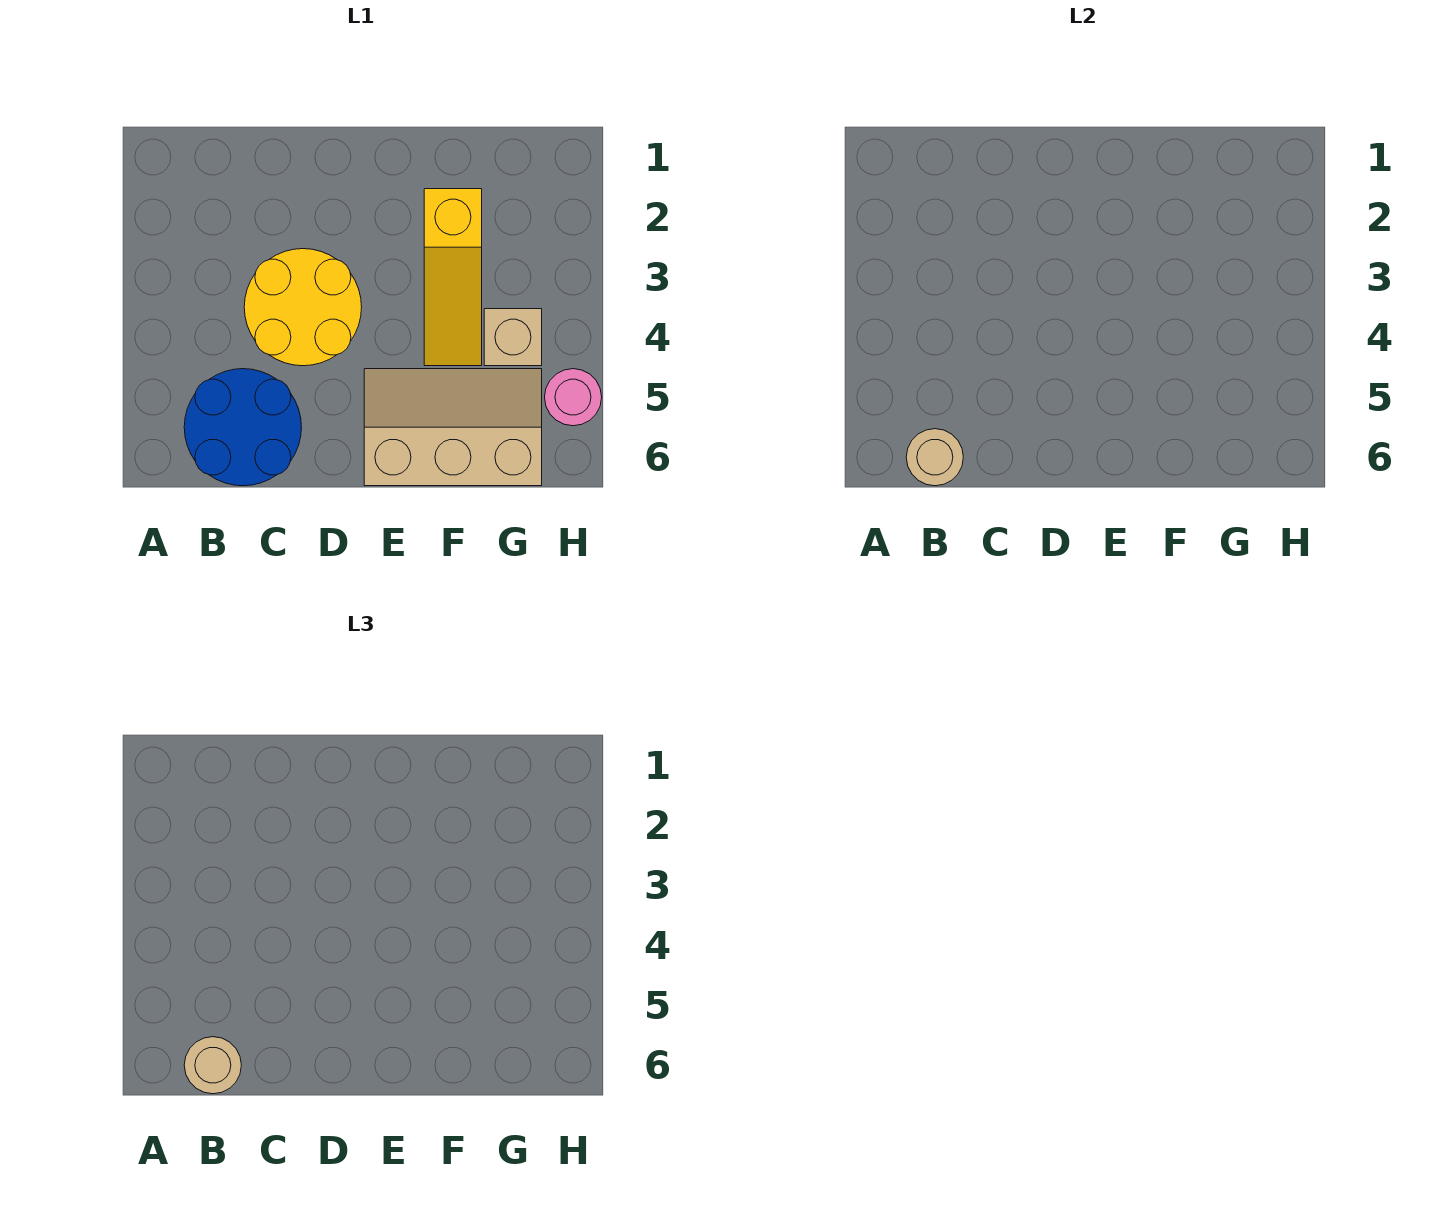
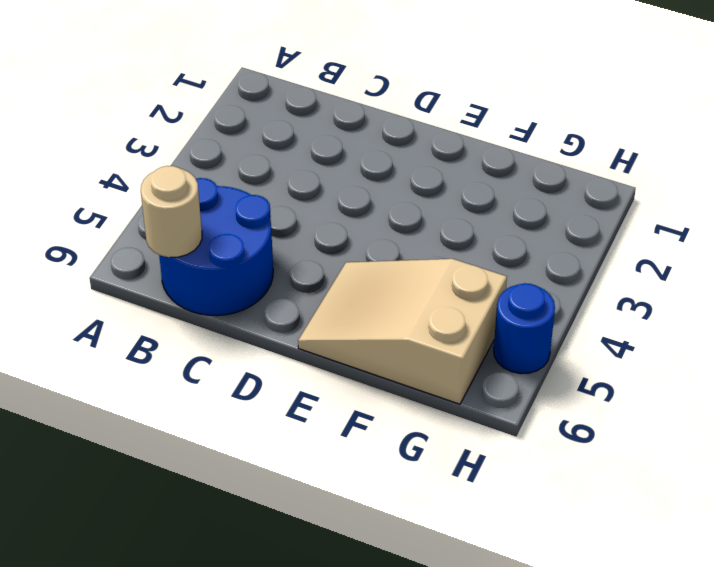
tan 2x3 slope [298,259,507,404] -> tan 2x3 slope turned to [364,369,542,486]
blue 1x1 round brick [494,283,555,374] -> pink 1x1 round brick [545,369,602,426]
none -> yellow 2x2 round brick [244,249,362,366]
none -> yellow 1x3 slope [424,189,482,366]

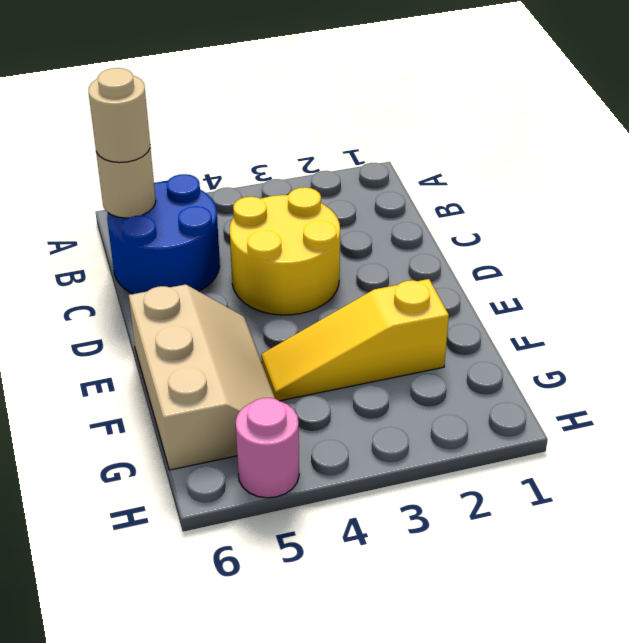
none -> tan 1x1 brick [484,309,542,366]

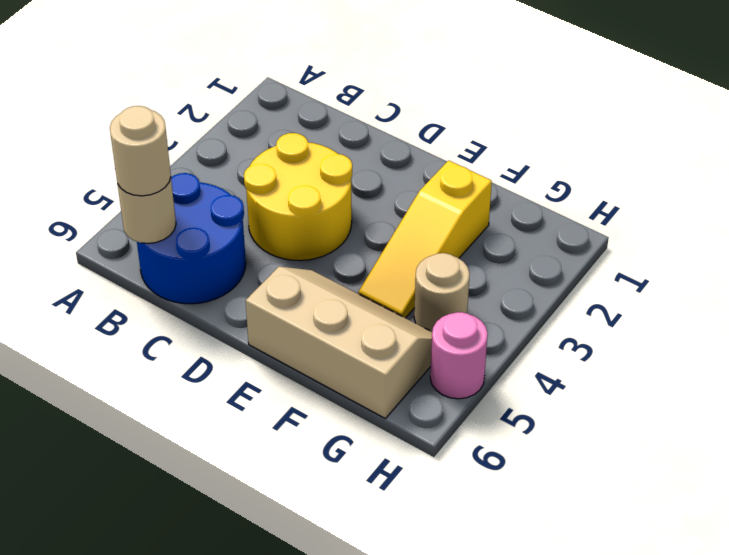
tan 1x1 round brick [414,253,470,332] -> tan 1x1 brick [484,309,542,366]

